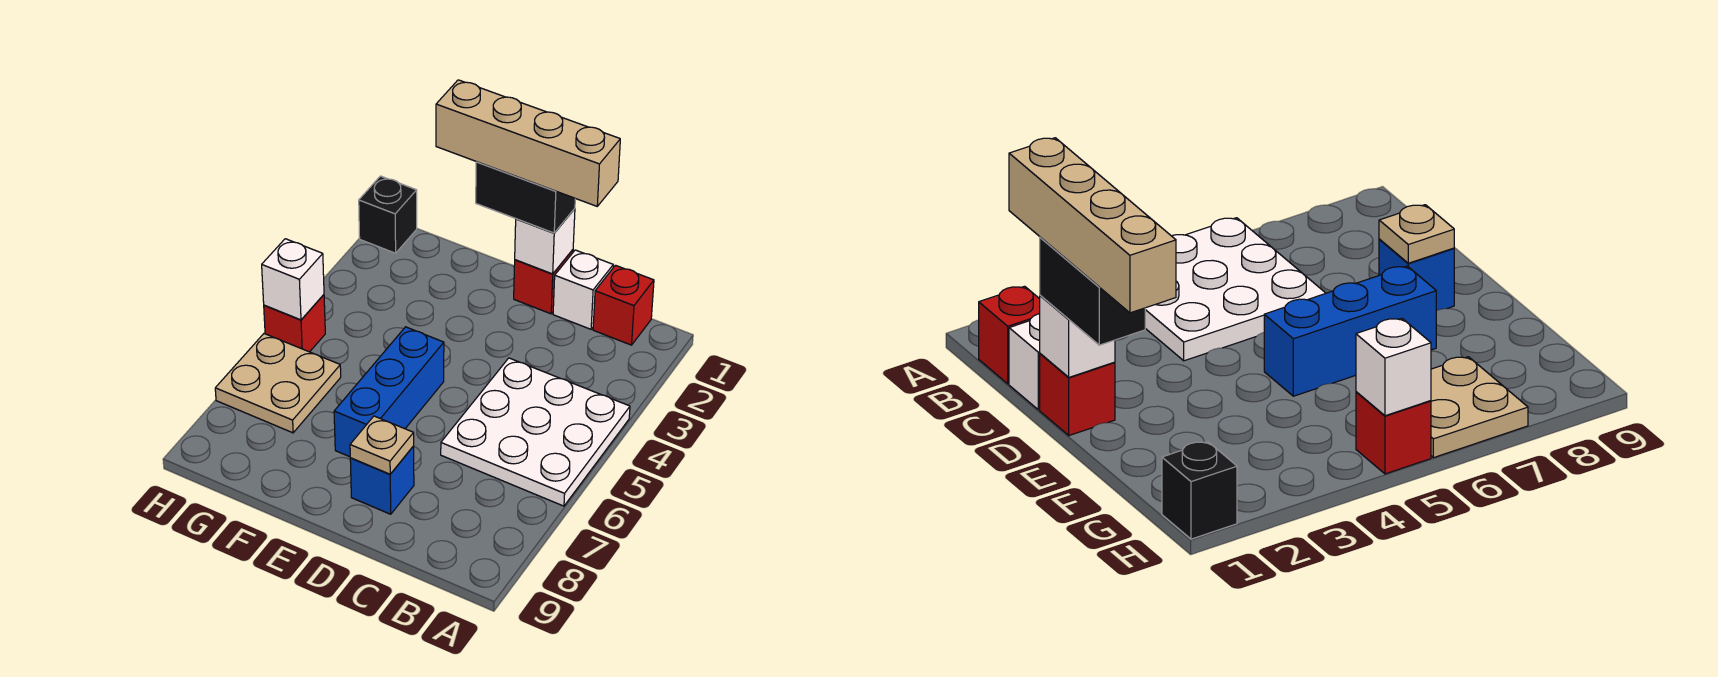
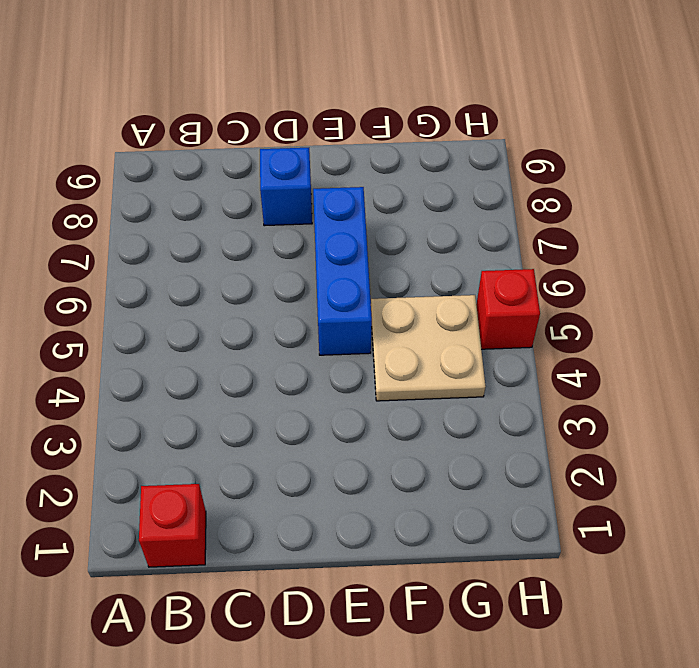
tan 2x2 plate [371,295,486,401] -> tan 2x2 plate moved to [215,334,341,433]
none -> white 3x3 plate [441,358,630,506]
none -> white 1x1 brick [553,250,613,329]
none -> red 1x1 brick [514,250,573,314]

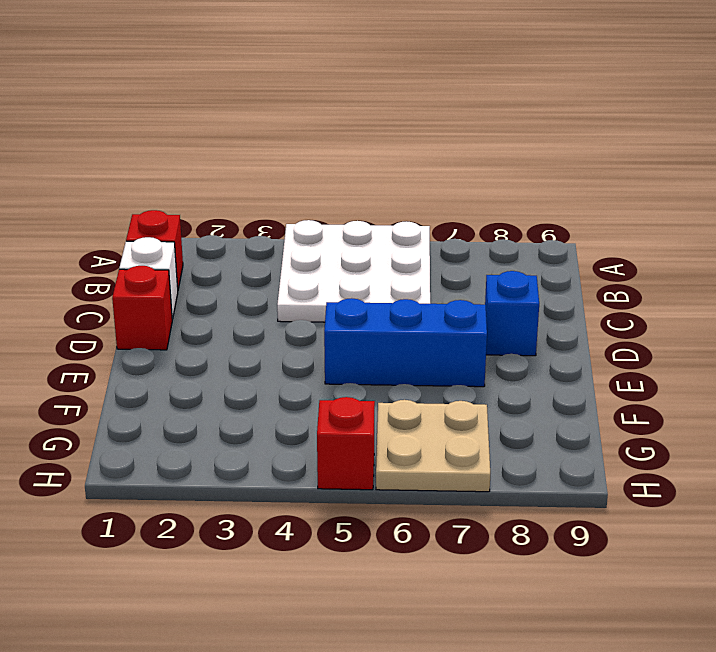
none -> black 1x1 brick [359,176,417,253]
none -> white 1x1 brick [515,209,575,274]
none -> tan 1x1 plate [350,416,414,474]

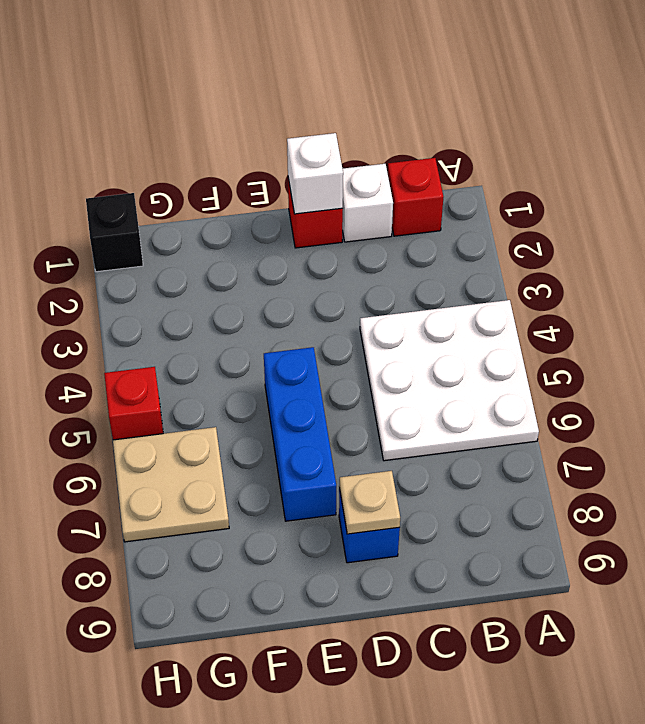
none -> white 1x1 brick [262,239,324,320]
none -> black 1x2 brick [476,162,575,233]
none -> tan 1x4 brick [436,80,620,206]

